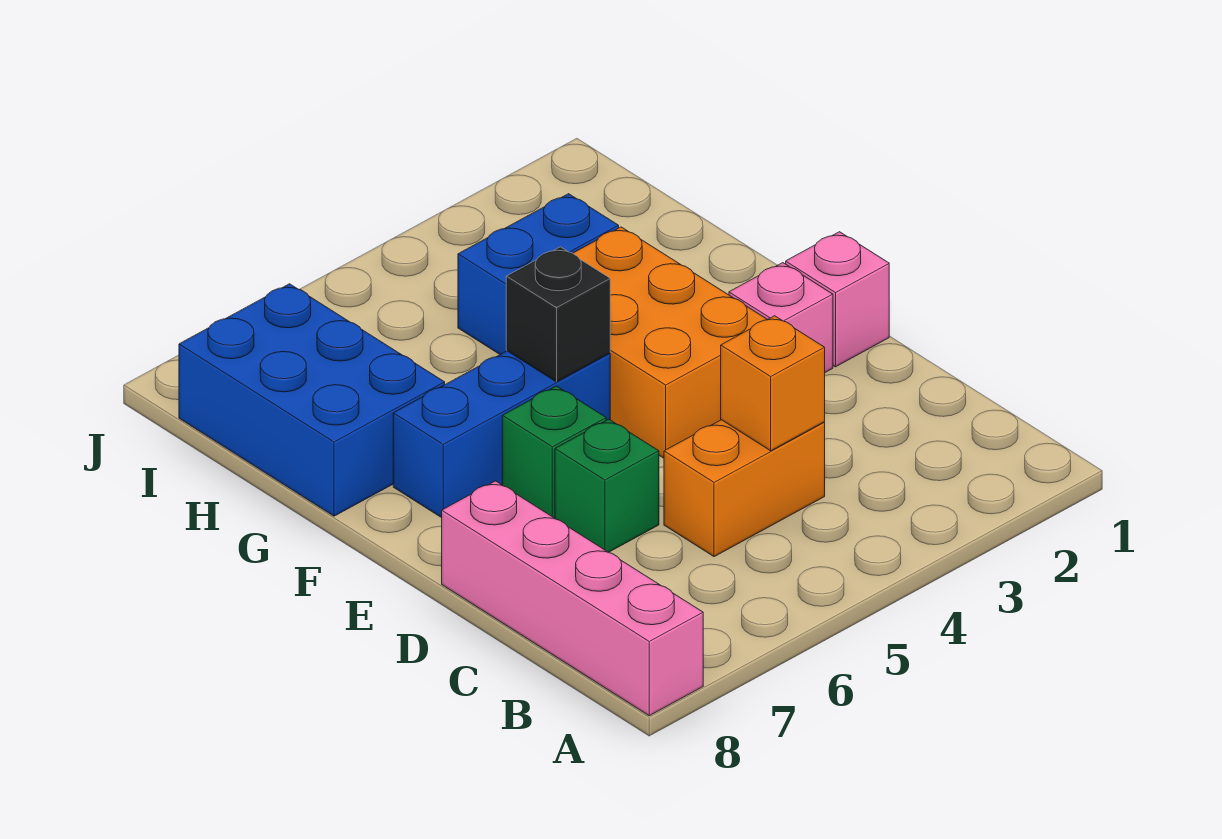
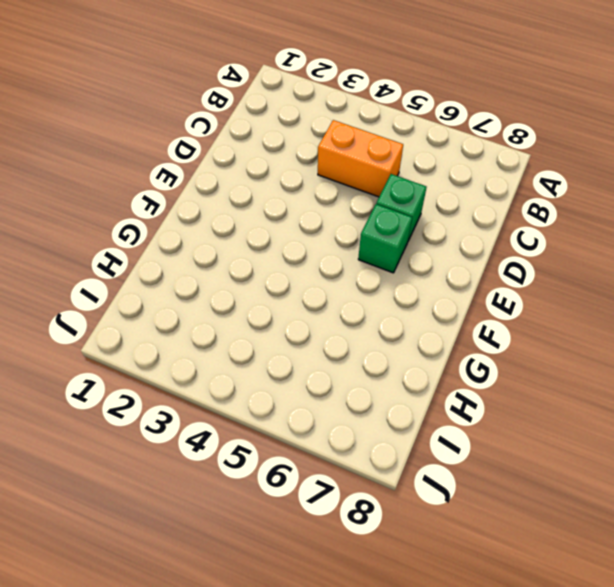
none -> pink 1x4 brick [442,481,703,716]
none -> pink 1x1 brick [786,232,889,367]
none -> pink 1x1 brick [729,263,833,372]

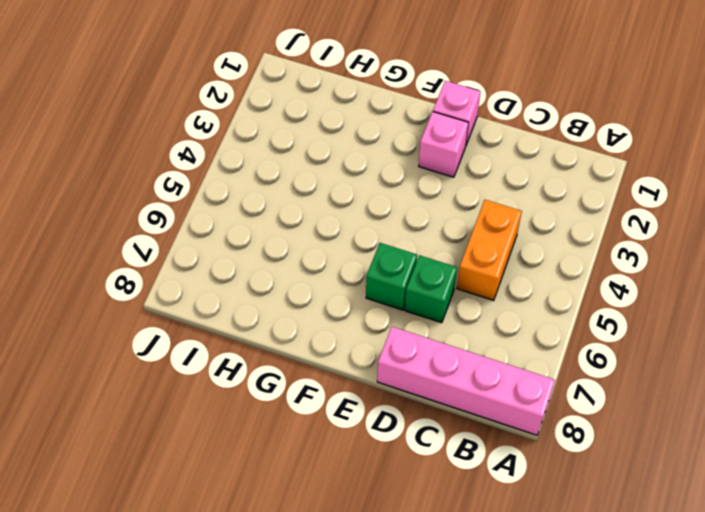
none -> orange 2x3 brick [573,227,767,458]
none -> blue 1x3 brick [393,351,610,518]
none -> blue 2x3 brick [179,284,445,516]

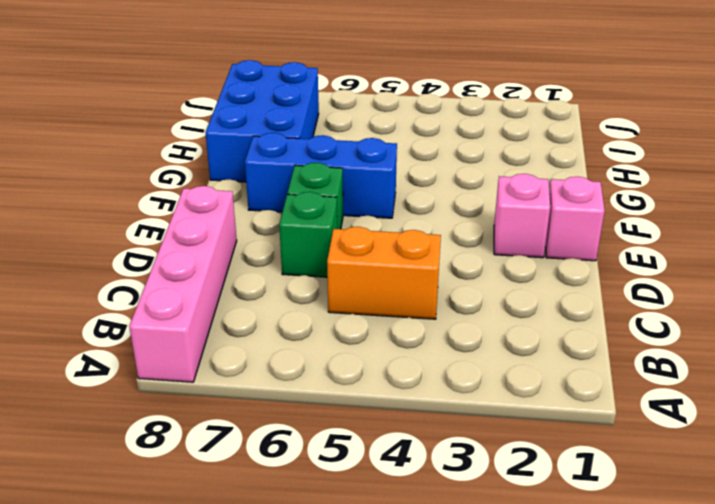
none -> orange 2x3 brick [573,227,767,458]
none -> blue 1x2 brick [458,194,619,354]
none -> orange 1x1 brick [721,316,825,451]

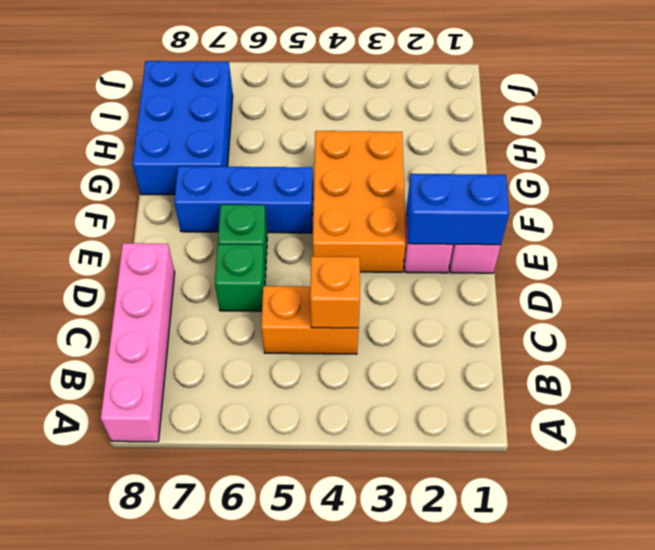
blue 1x2 brick [407,174,509,245] -> blue 1x2 brick moved to [458,194,619,354]
none -> black 1x1 brick [506,247,610,382]

